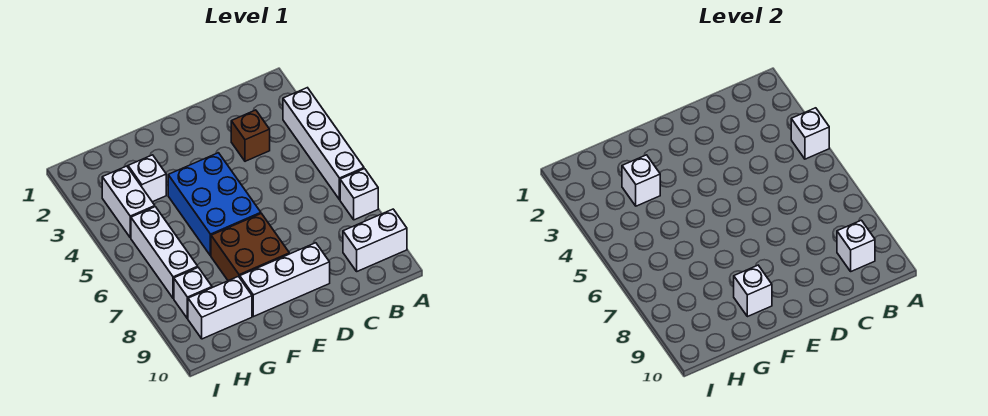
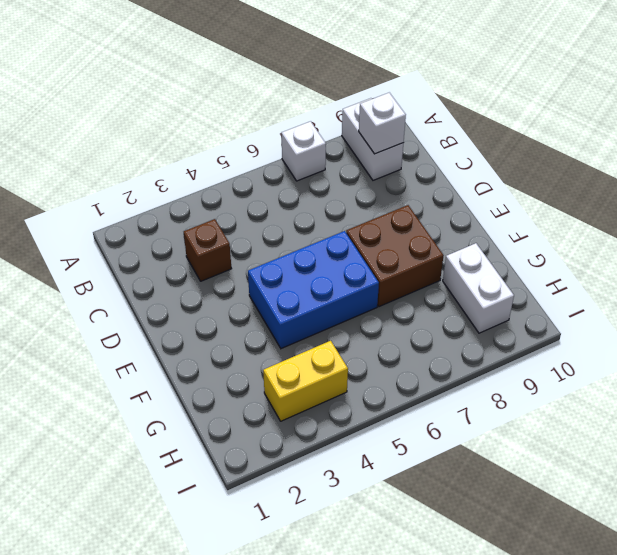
yellow 1x2 brick [263,341,348,421] -> white 1x2 brick [102,166,155,238]
none -> white 1x4 brick [283,88,364,200]
none -> white 1x3 brick [240,243,330,317]
none -> white 1x1 brick [128,155,166,202]

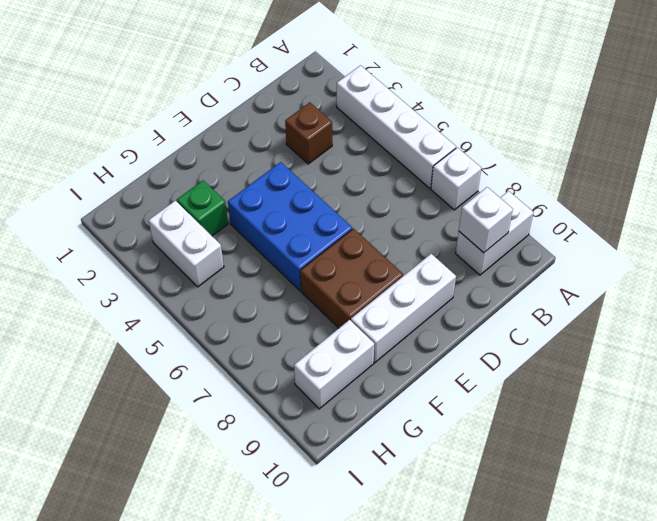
green 1x1 brick [177,180,228,236] -> white 1x1 brick [128,155,166,202]
none -> white 1x3 brick [131,207,198,299]
none -> white 1x1 brick [174,268,212,319]
none -> white 1x1 brick [791,108,829,159]

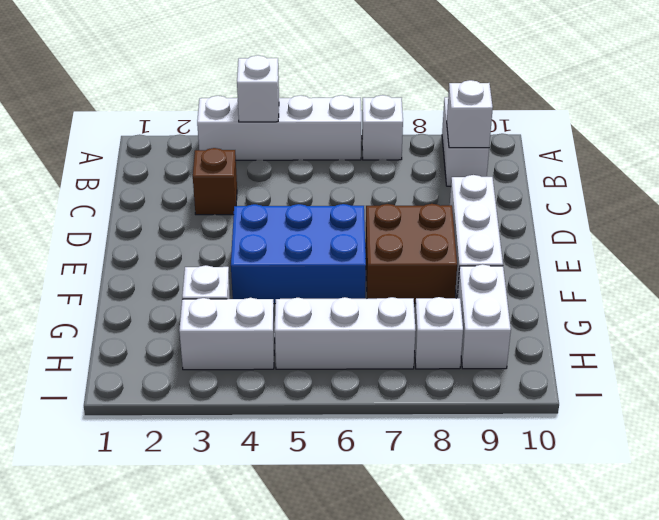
none -> white 1x1 brick [734,265,772,317]
none -> white 1x1 brick [622,155,660,206]

